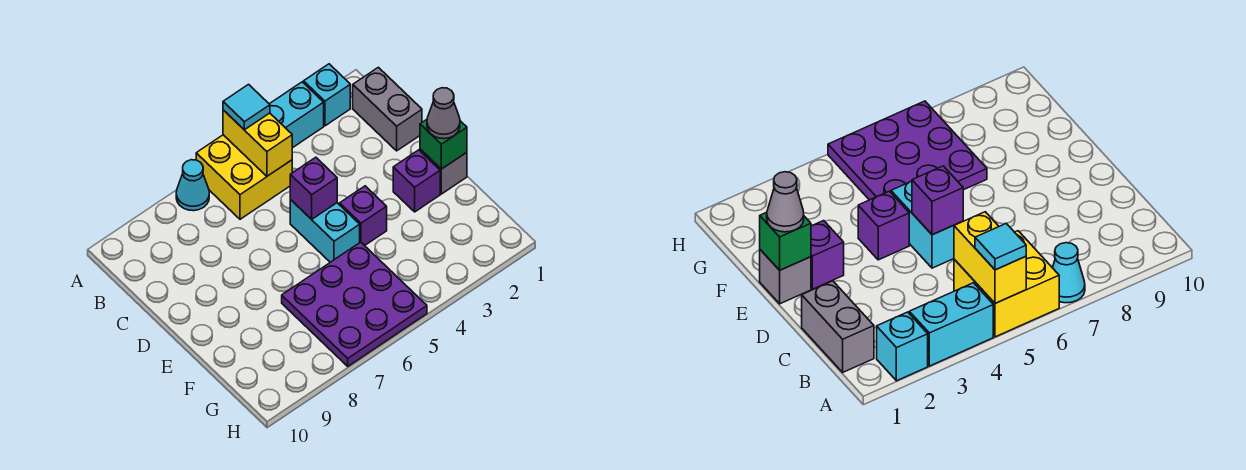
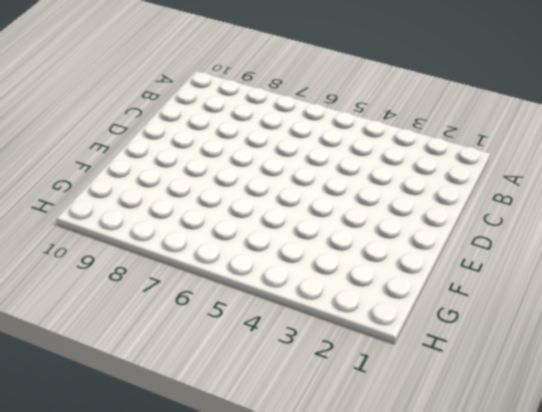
none -> cyan 1x1 brick [304,64,350,126]
none -> cyan 1x2 brick [270,82,324,148]
none -> yellow 2x2 brick [196,135,292,219]

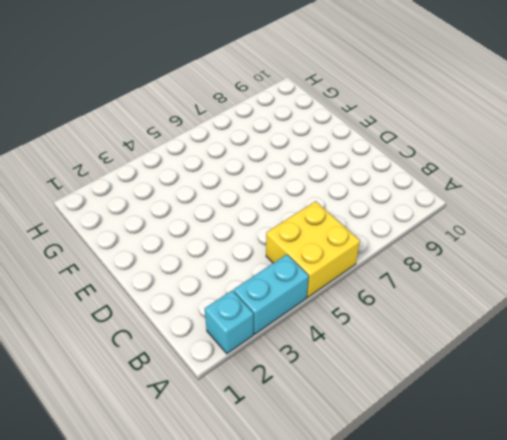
none -> cyan 1x1 cone [176,160,209,211]
none -> grey 1x2 brick [353,67,422,151]
none -> cyan 1x2 brick [290,200,360,262]

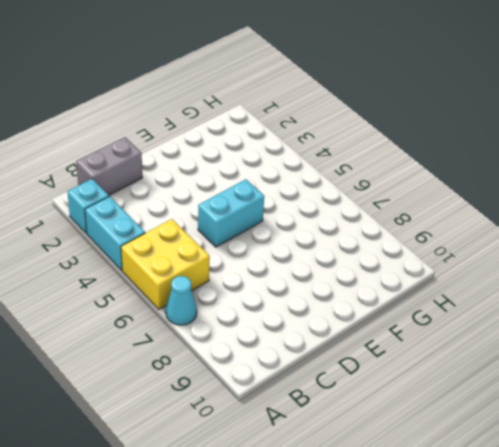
none -> grey 1x1 brick [420,149,467,194]
none -> purple 1x1 brick [393,150,440,212]
none -> purple 1x1 brick [340,186,387,246]

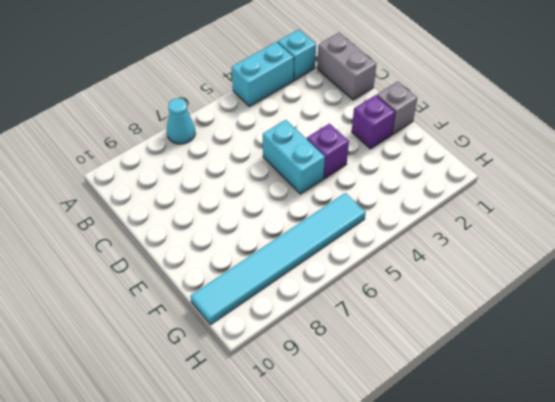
cyan 1x6 tile [190,193,366,325] -> purple 3x3 plate [282,242,427,366]
none -> yellow 2x2 brick [196,135,292,219]
none -> yellow 1x2 brick [223,110,292,176]
none -> purple 1x1 brick [290,157,337,219]

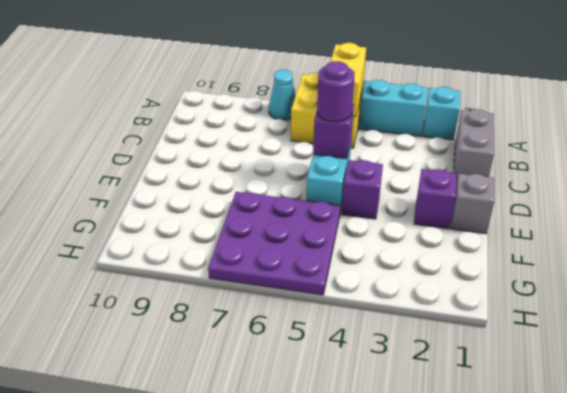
purple 1x1 round brick [317,61,354,122] -> none
none -> green 1x1 brick [420,120,467,169]
none -> cyan 1x1 tile [223,84,270,130]
none -> grey 1x1 cone [427,88,460,139]

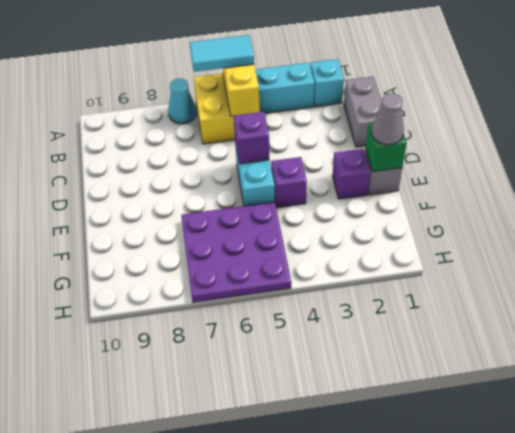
cyan 1x2 tile [190,35,254,72] -> cyan 1x1 tile [223,84,270,130]

